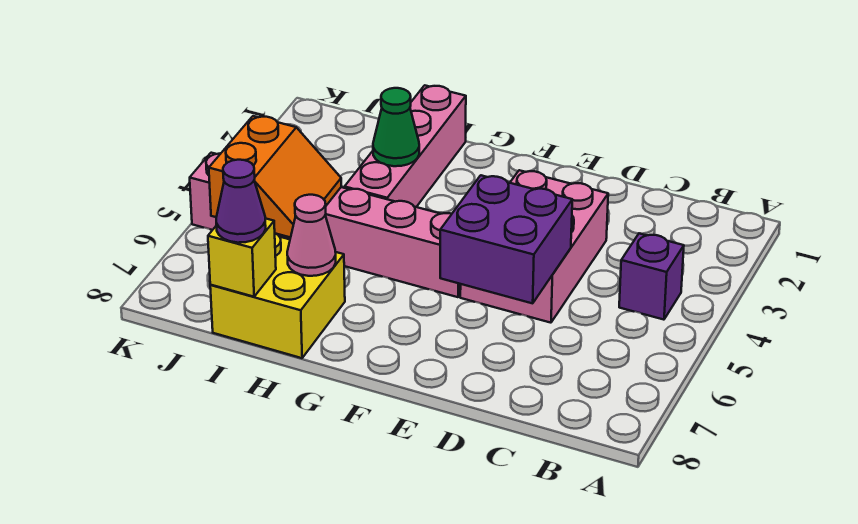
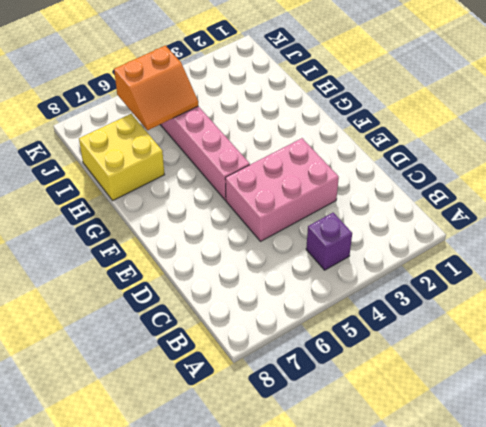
none -> pink 1x4 brick [345,85,466,207]
none -> purple 2x2 brick [440,175,572,303]

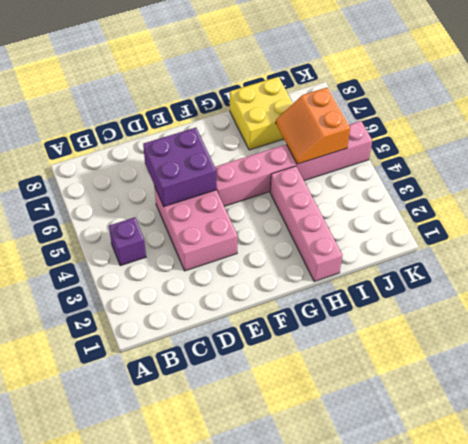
none -> green 1x1 cone [373,88,419,166]
none -> pink 1x1 cone [287,195,336,276]

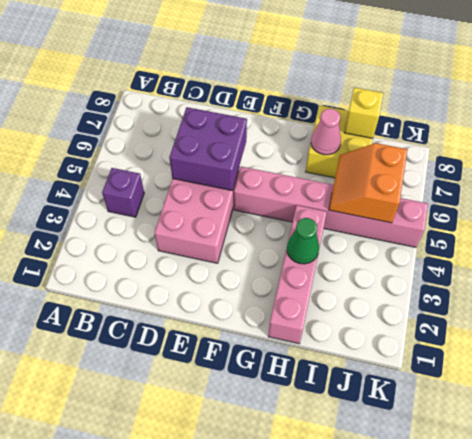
none -> purple 1x1 cone [216,160,266,243]

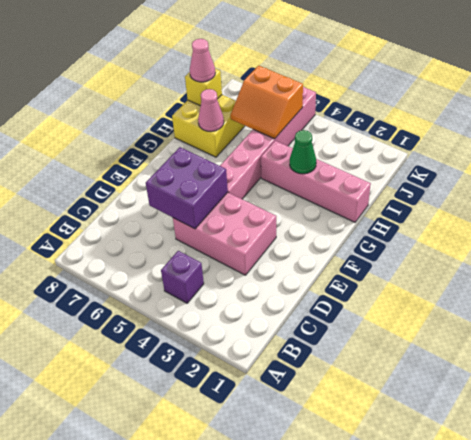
pink 1x1 cone [190,39,215,82] -> purple 1x1 cone [216,160,266,243]

